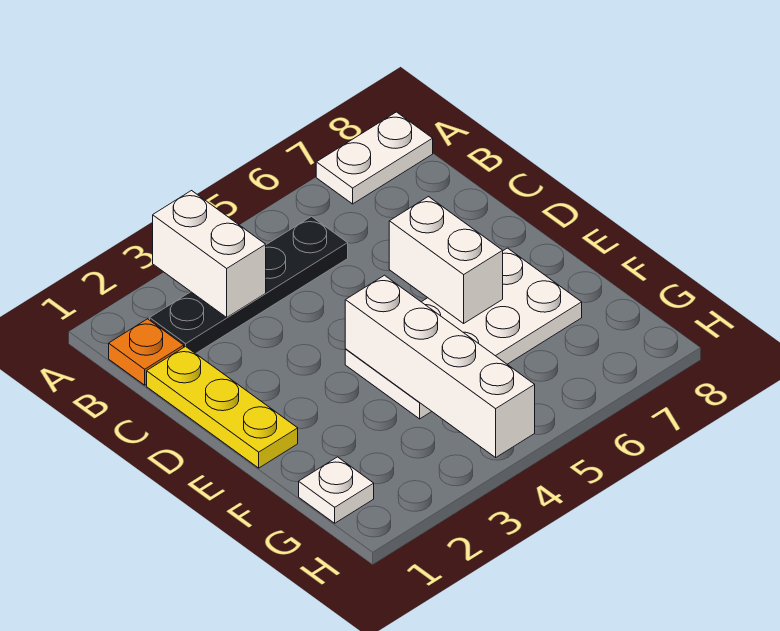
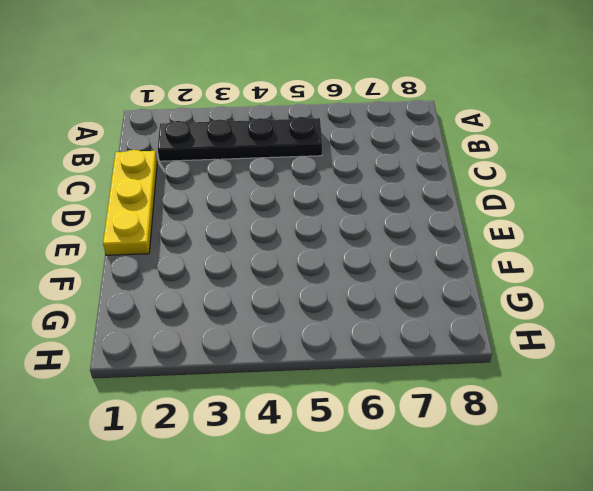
none -> white 1x2 plate [316,112,433,204]
none -> orange 1x1 plate [109,319,184,385]

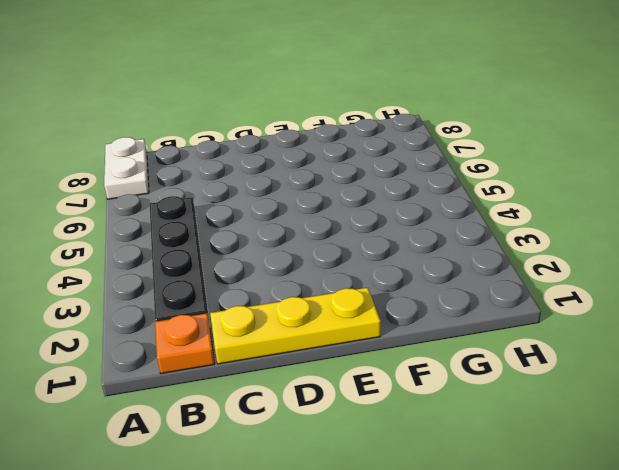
none -> white 2x4 plate [345,248,582,419]
none -> white 1x1 plate [299,457,374,523]

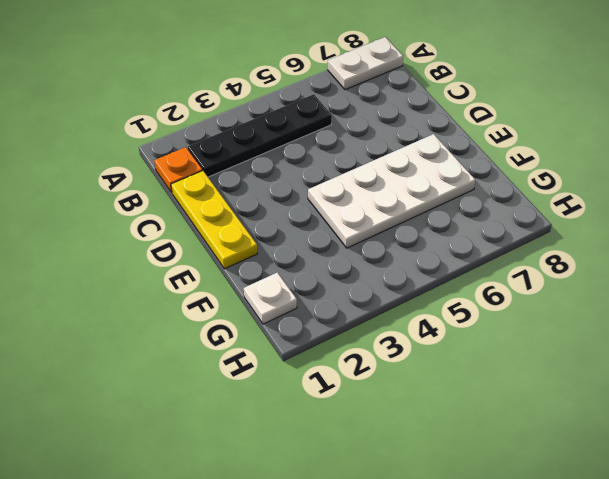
none -> white 1x2 brick [153,191,266,317]
none -> white 1x2 brick [389,197,503,323]

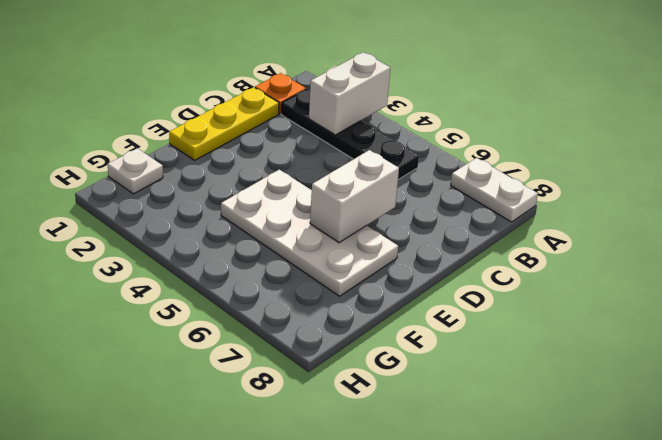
none -> white 1x4 brick [345,275,535,457]

